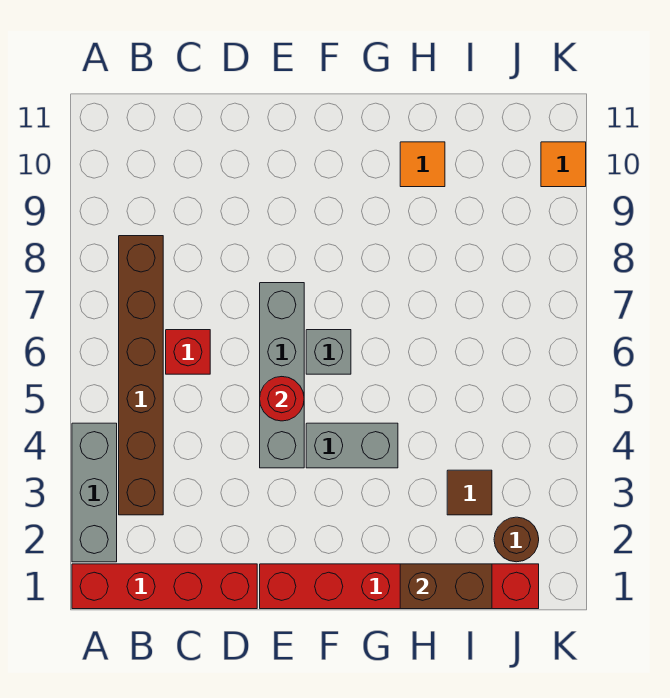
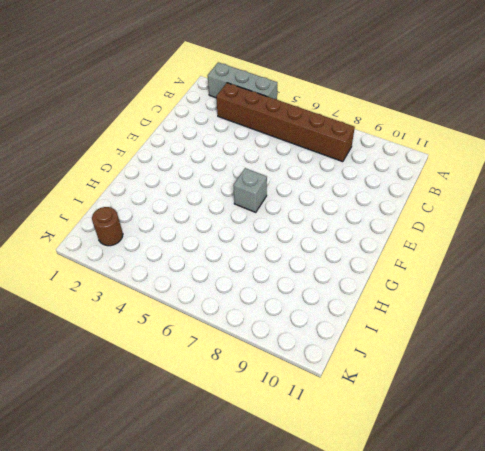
none -> red 1x4 brick [72,564,257,609]
none -> red 1x1 brick [166,330,210,374]
none -> red 1x6 brick [260,564,539,609]

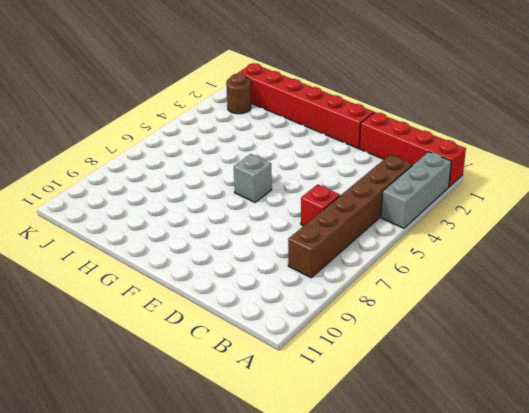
none -> grey 1x4 brick [260,283,304,468]
none -> grey 1x2 brick [306,423,398,468]
none -> orange 1x1 tile [400,142,445,187]

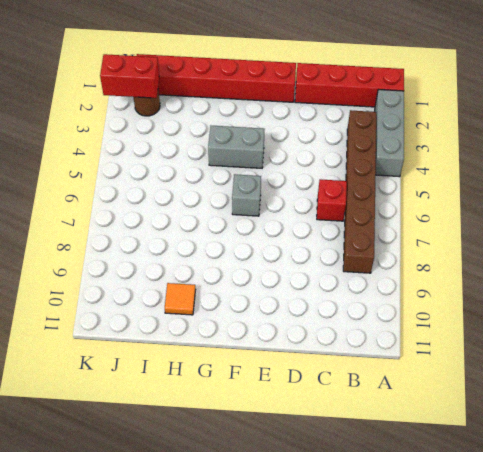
red 1x2 brick [100,54,159,98] -> none
none -> grey 1x4 brick [260,283,304,468]
none -> brown 1x1 tile [447,470,492,515]
none -> orange 1x1 tile [541,142,586,187]

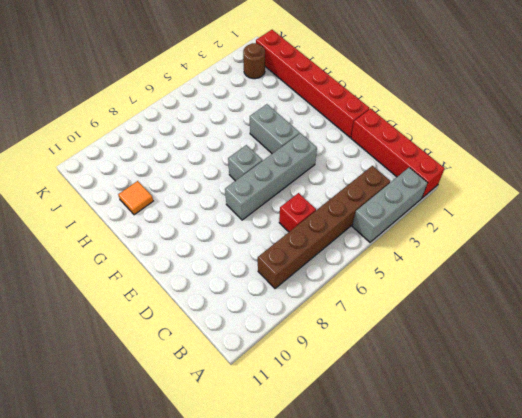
none -> brown 1x1 tile [447,470,492,515]
none -> orange 1x1 tile [541,142,586,187]
none -> red 1x1 round brick [260,377,304,421]

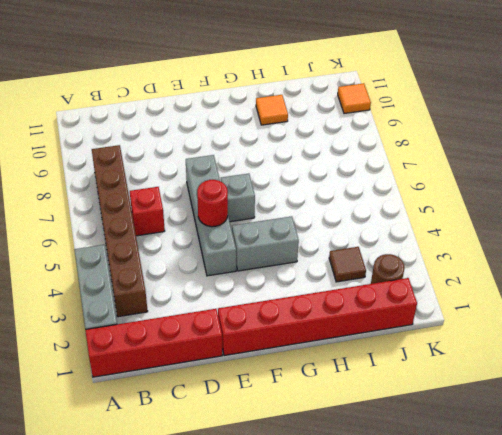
none -> brown 1x2 brick [400,564,492,609]

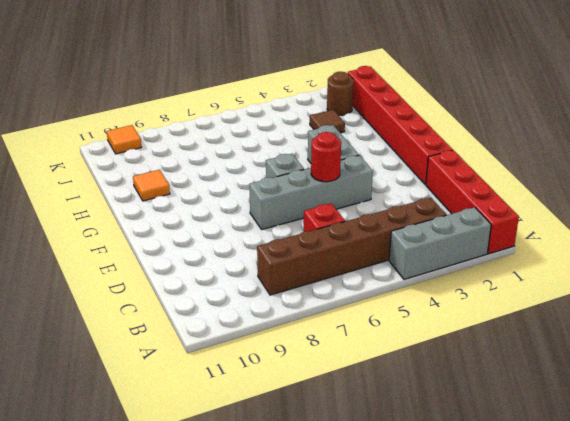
none -> brown 1x2 brick [400,564,492,609]

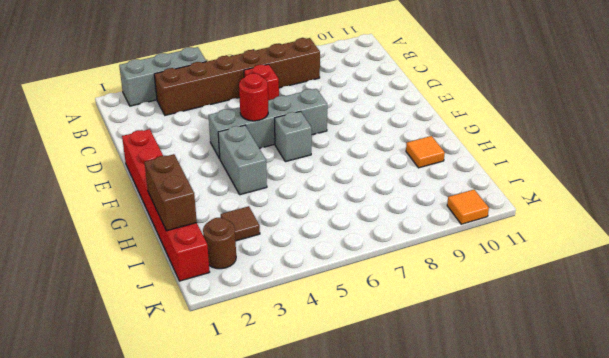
none -> red 1x4 brick [72,564,257,609]

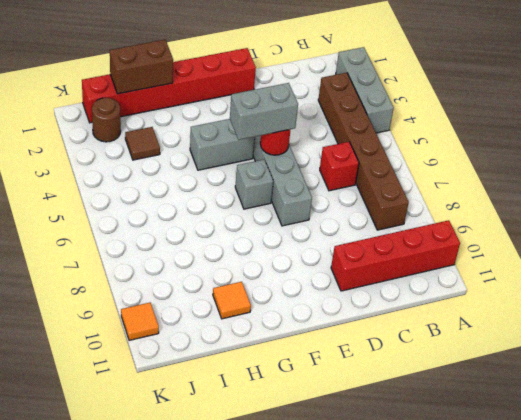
red 1x4 brick [331,220,460,291] -> red 1x4 brick moved to [72,564,257,609]
grey 1x2 brick [230,83,298,140] -> none

